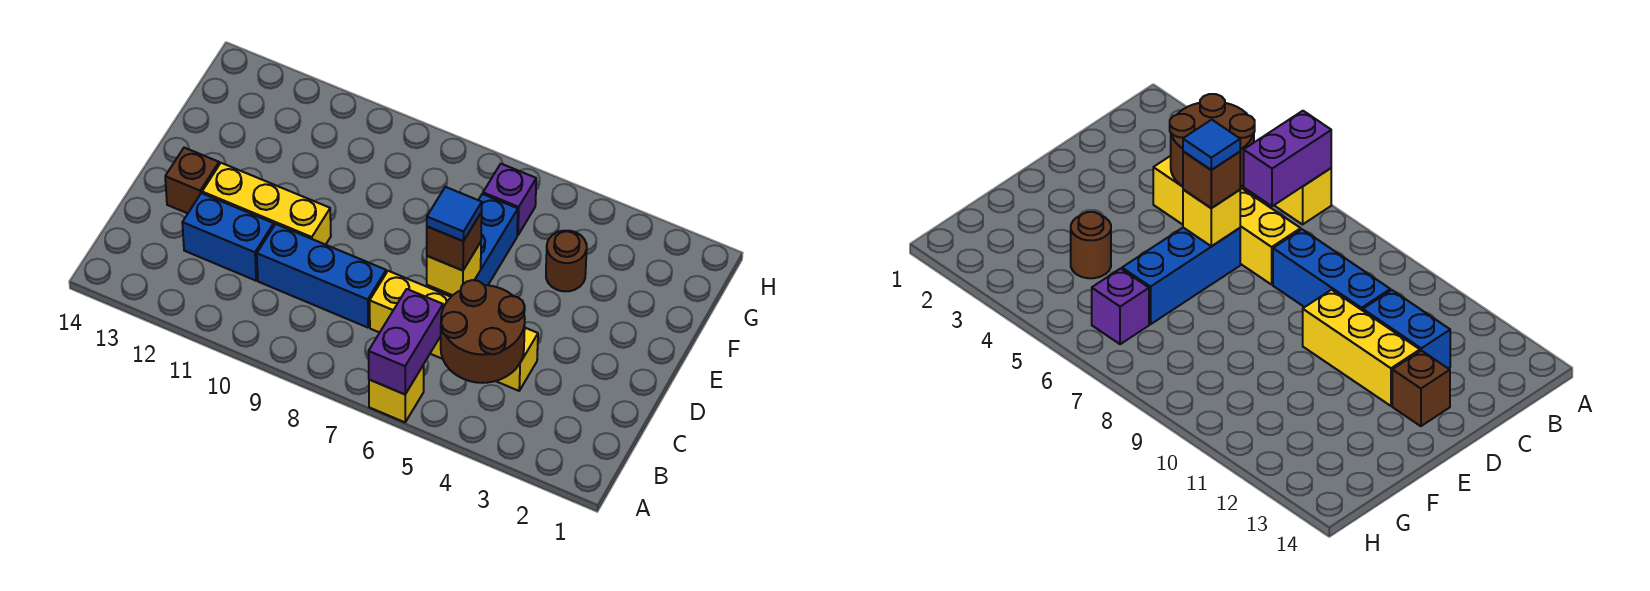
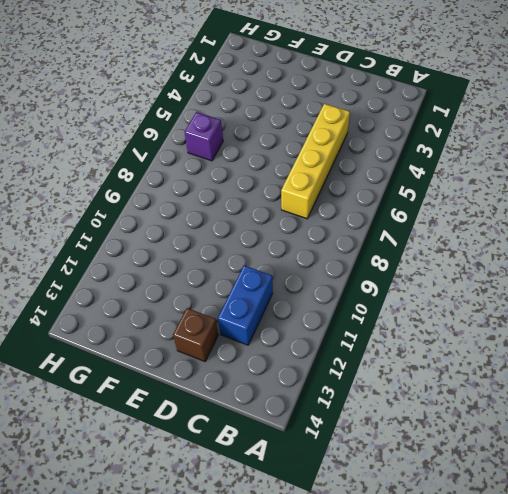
none -> yellow 1x1 brick [369,365,424,422]
none -> blue 1x3 brick [257,224,386,328]
none -> blue 1x3 brick [427,194,518,297]

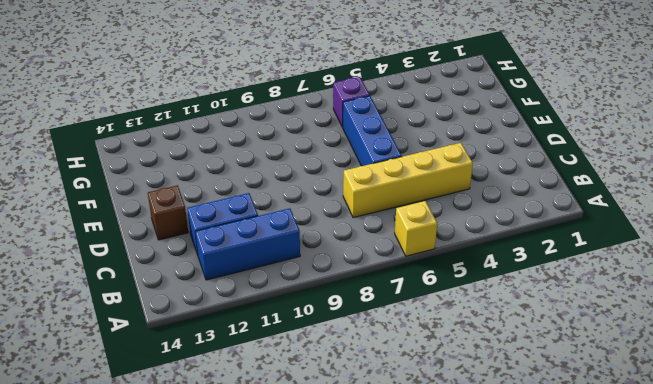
blue 1x3 brick [195,208,300,280] -> blue 1x3 brick moved to [257,224,386,328]
none -> yellow 1x3 brick [202,163,331,245]
none -> brown 1x1 round brick [546,231,587,291]
none -> purple 1x2 brick [369,289,443,394]

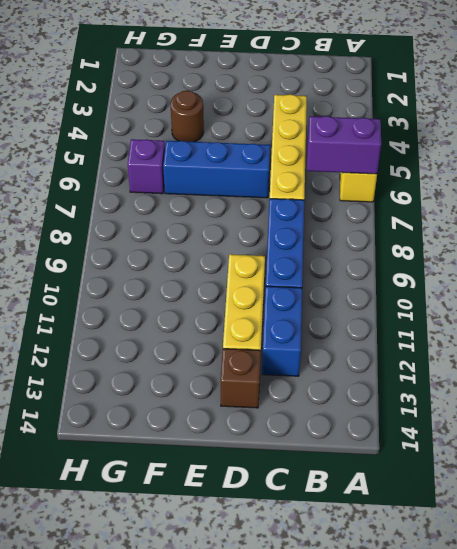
none -> brown 2x2 round brick [441,280,525,383]
none -> yellow 1x1 brick [427,242,481,295]
none -> brown 1x1 brick [427,212,482,271]

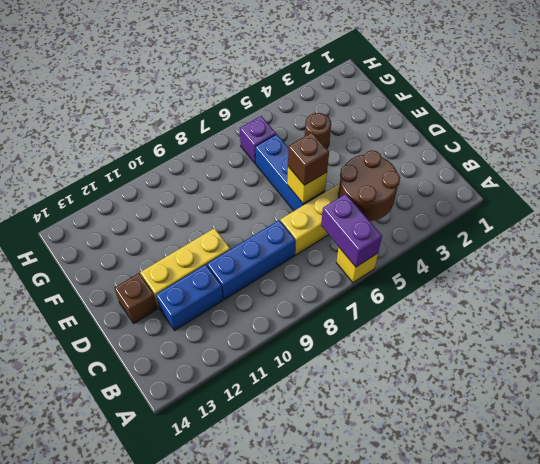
none -> blue 1x1 tile [427,187,482,241]

